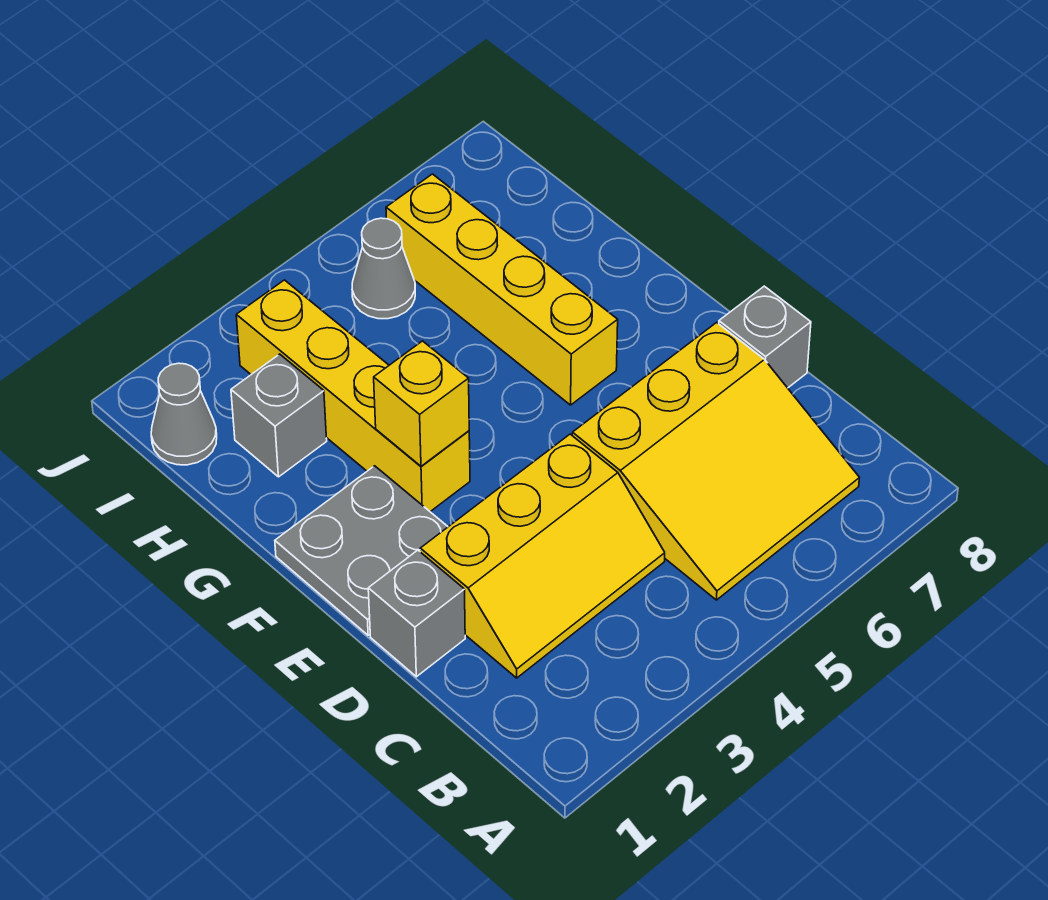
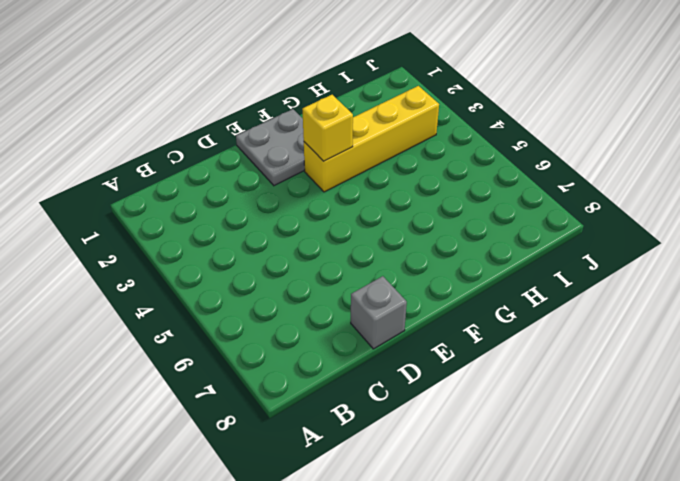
none -> yellow 3x3 slope [572,322,859,600]
none -> yellow 2x3 slope [420,434,665,678]

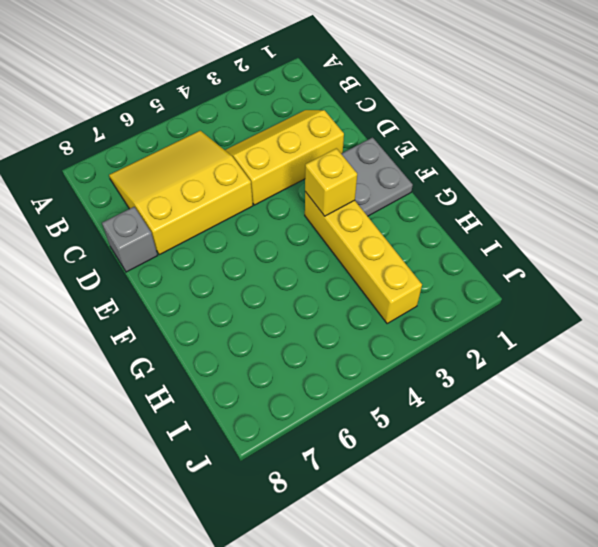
none -> grey 1x1 brick [368,550,465,677]
none -> yellow 1x4 brick [386,174,618,405]

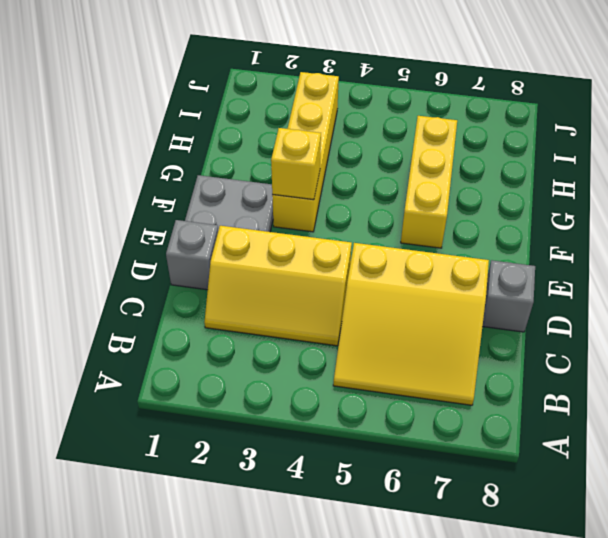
yellow 1x3 brick [401,116,457,248] -> yellow 1x4 brick [386,174,618,405]
none -> grey 1x1 brick [231,354,327,477]
none -> grey 1x1 cone [151,363,217,465]

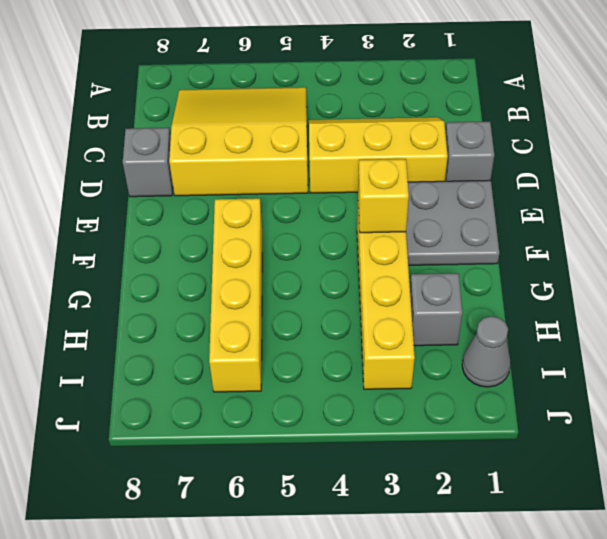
none -> grey 1x1 cone [352,218,415,319]

